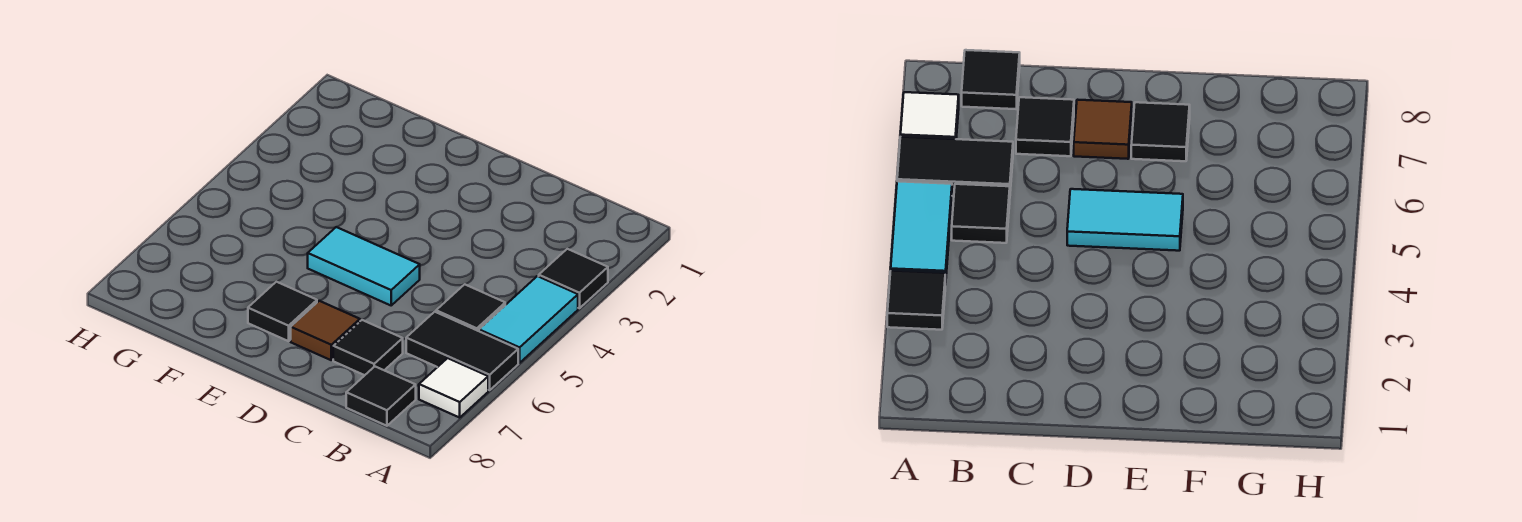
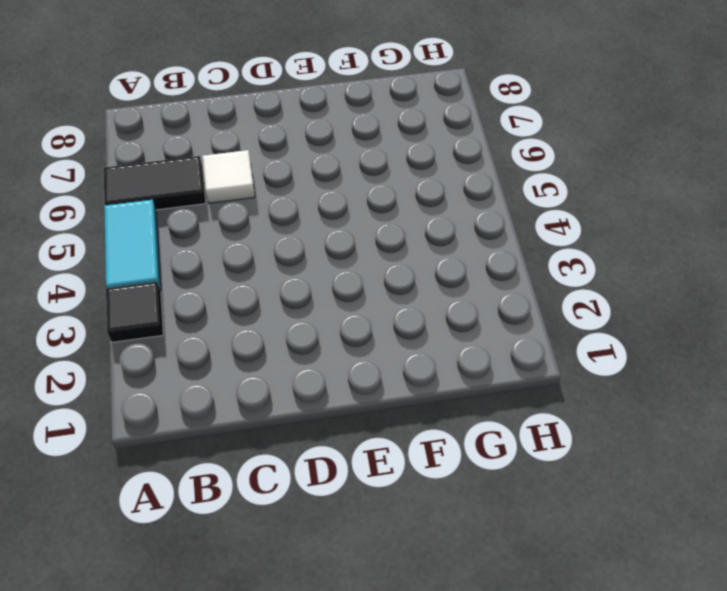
white 1x1 tile [202,150,255,203] -> white 1x1 tile moved to [419,358,488,418]
none -> black 1x1 tile [436,284,505,331]
none -> black 1x1 tile [346,367,416,426]

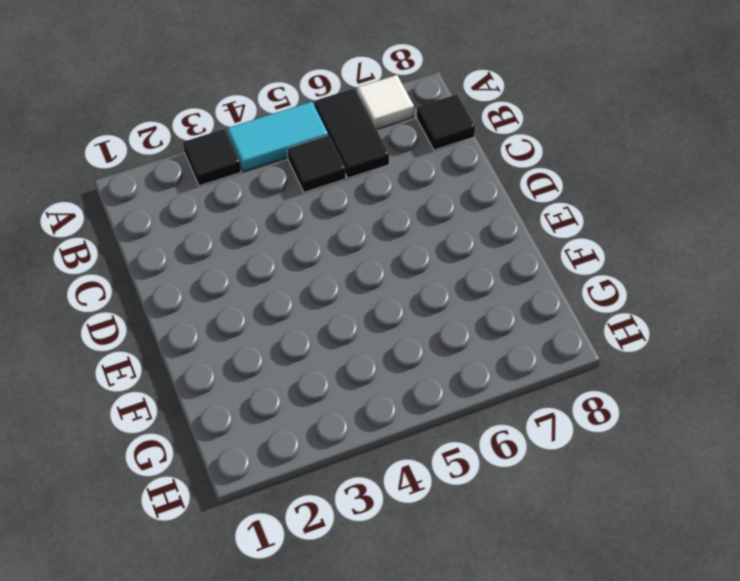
none -> black 1x1 tile [333,320,403,375]
none -> cyan 1x2 tile [308,227,420,305]

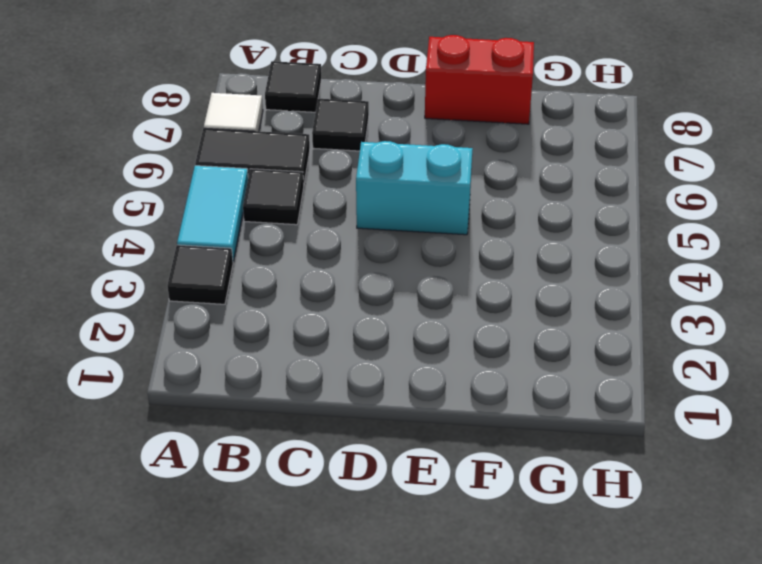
cyan 1x2 brick [356,141,473,235] -> cyan 1x2 tile [308,227,420,305]
red 1x2 brick [425,35,534,124] -> none
none -> brown 1x1 tile [291,301,360,360]
none -> black 1x1 tile [248,282,317,341]

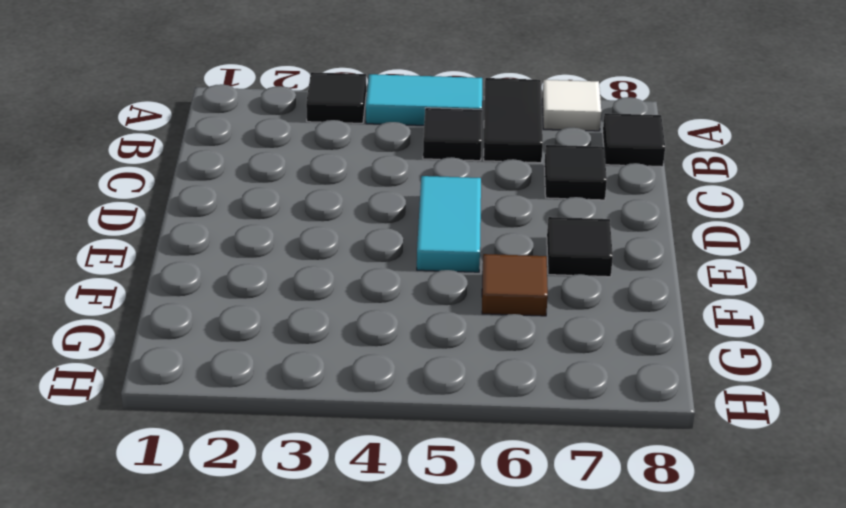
brown 1x1 tile [482,254,548,316] -> brown 1x1 tile moved to [291,301,360,360]

